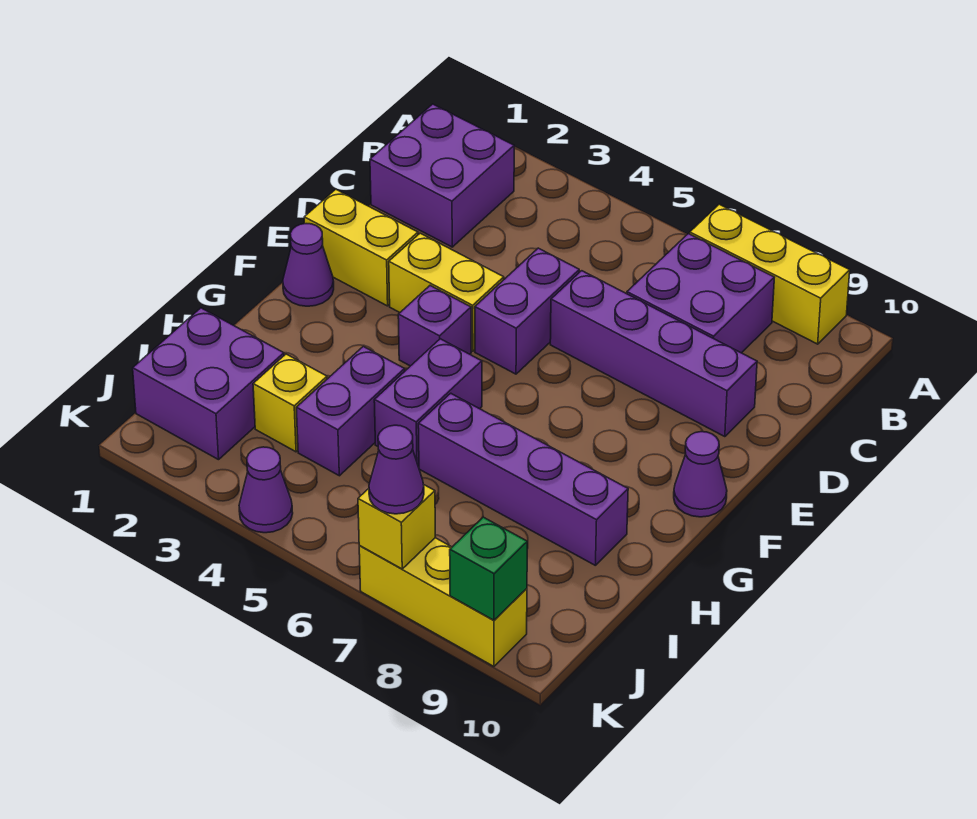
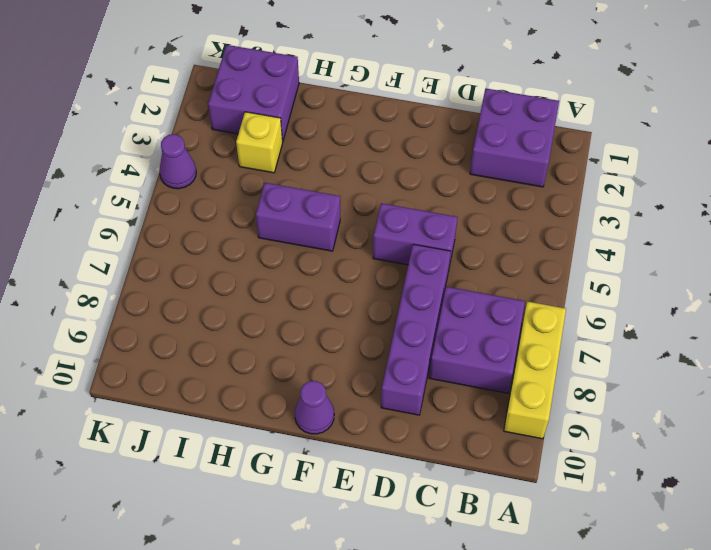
none -> yellow 1x2 brick [304,189,418,306]
none -> yellow 1x2 brick [389,233,504,351]
none -> purple 1x1 cone [283,224,334,306]

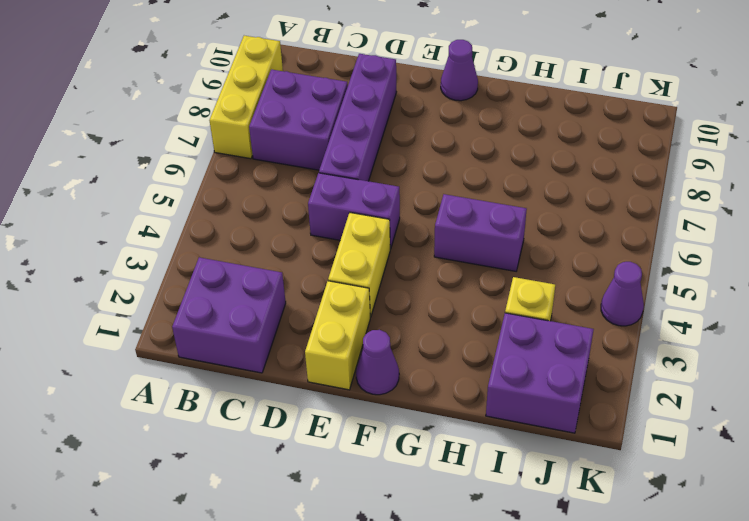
none -> purple 1x1 brick [398,286,471,366]
none -> purple 1x2 brick [296,346,405,476]
none -> purple 1x4 brick [418,393,628,565]

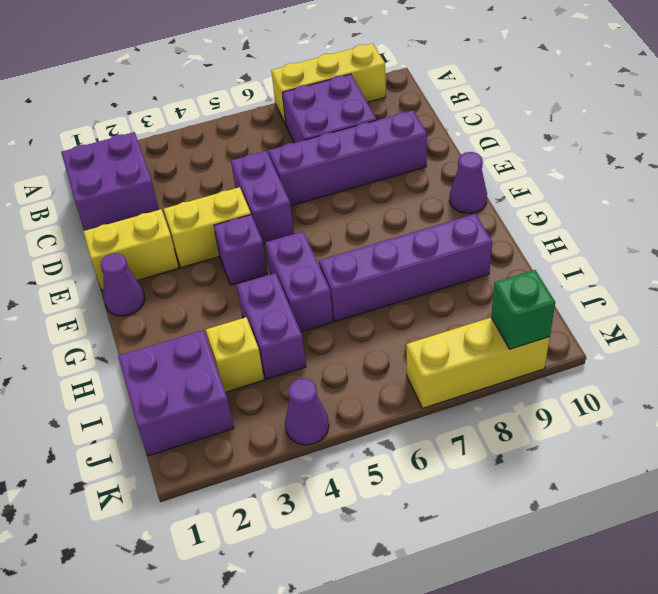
none -> yellow 1x1 brick [358,485,435,569]
none -> purple 1x1 cone [369,425,424,514]

